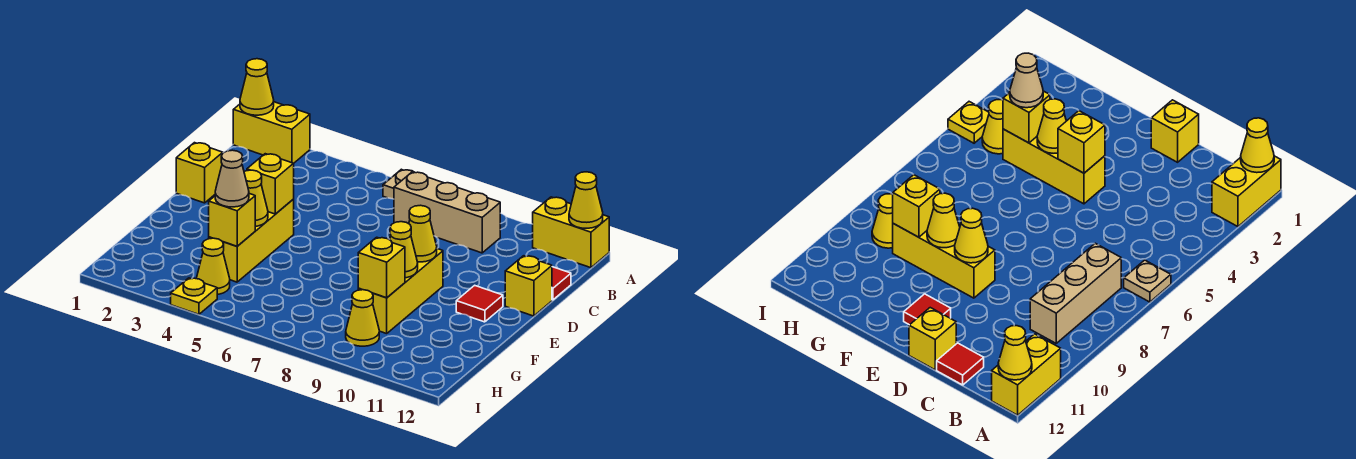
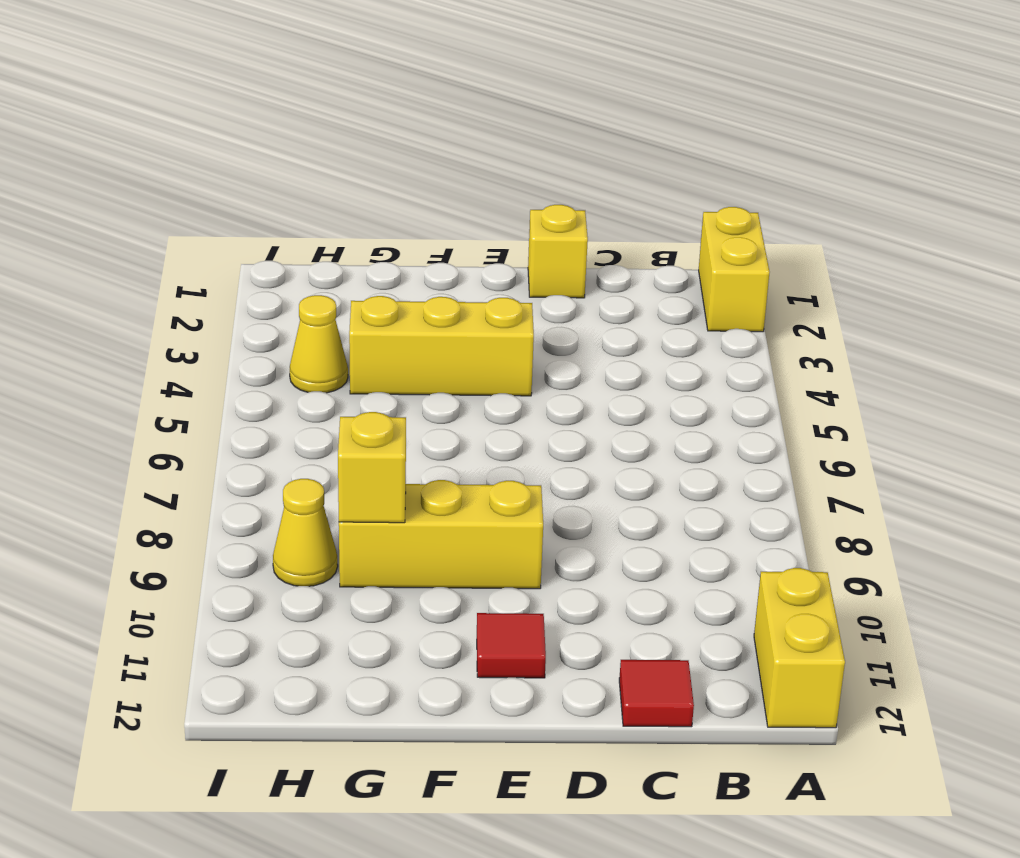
none -> tan 1x1 plate [383,169,415,199]
none -> tan 1x3 brick [394,172,500,253]
none -> yellow 1x1 brick [505,256,552,316]

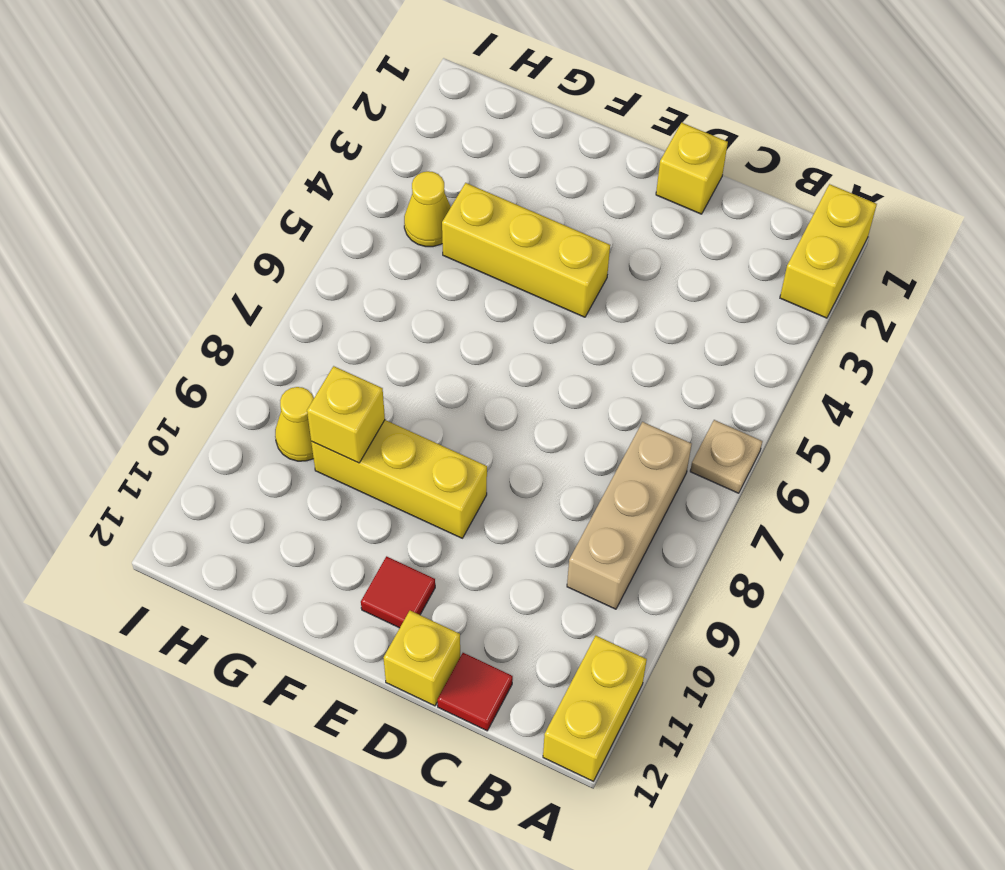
none -> yellow 1x1 plate [171,278,217,314]
none -> yellow 1x1 cone [240,59,274,115]
none -> yellow 1x1 cone [569,172,603,228]

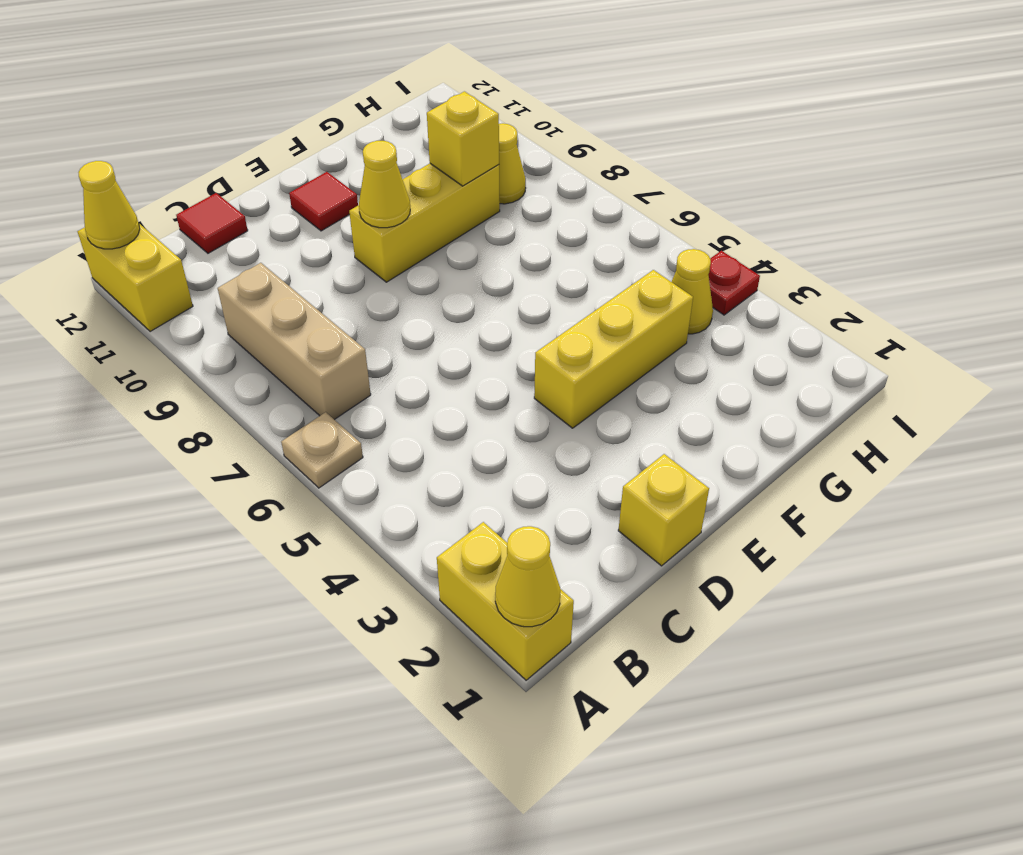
red 1x1 plate [708,251,760,315] -> yellow 1x1 plate [171,278,217,314]
none -> yellow 1x1 brick [505,256,552,316]
none -> yellow 1x1 brick [247,154,294,214]
none -> yellow 1x1 cone [244,170,268,226]

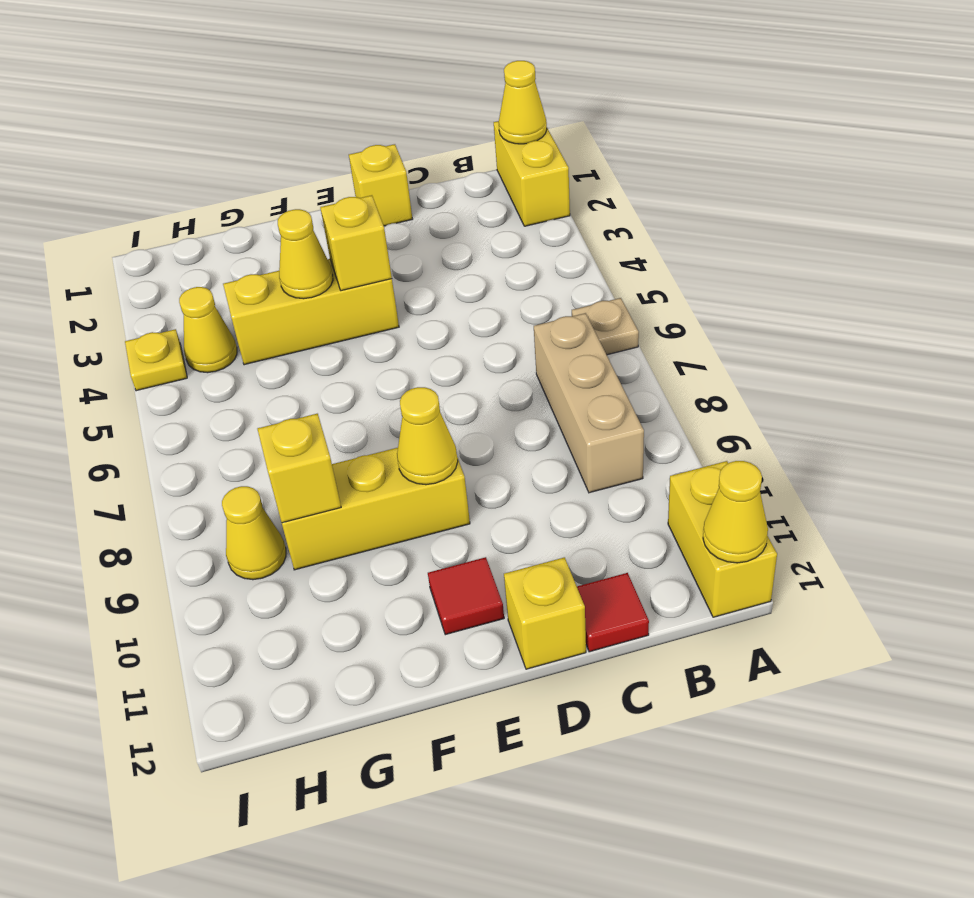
none -> yellow 1x1 cone [390,222,418,278]
none -> yellow 1x1 brick [209,194,255,246]
none -> tan 1x1 cone [215,150,249,207]

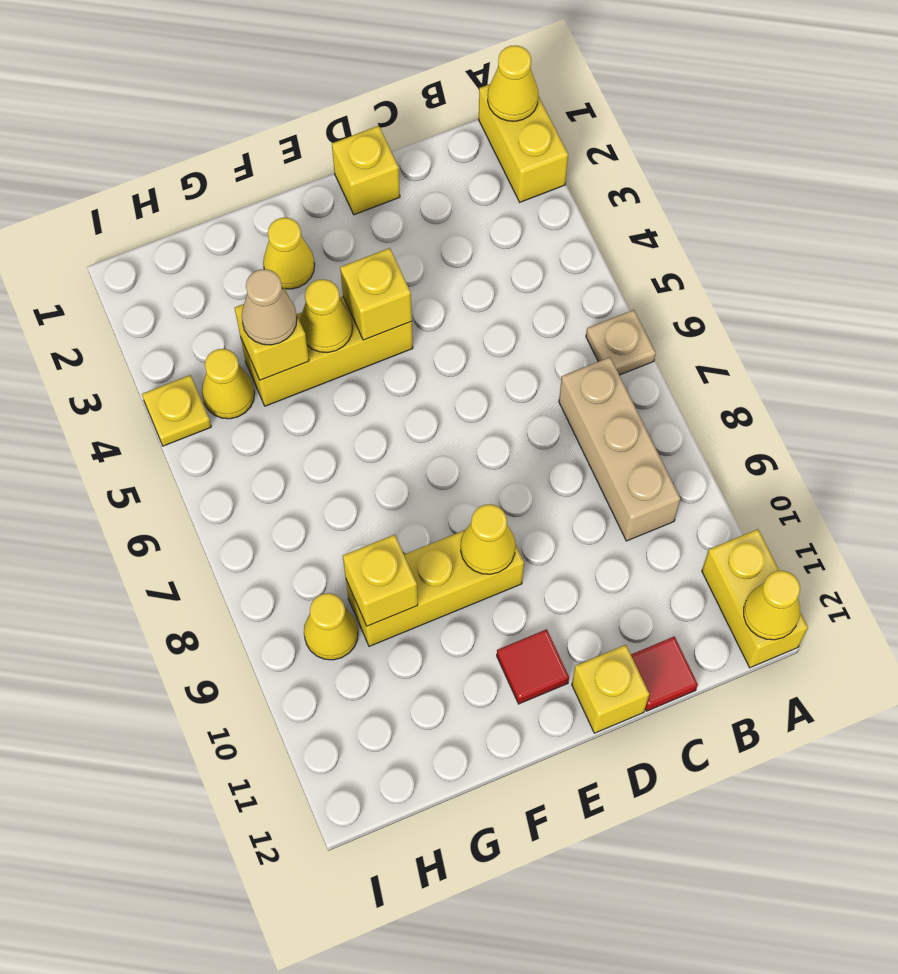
yellow 1x1 cone [263,218,315,289] -> yellow 1x1 cone moved to [390,222,418,278]

